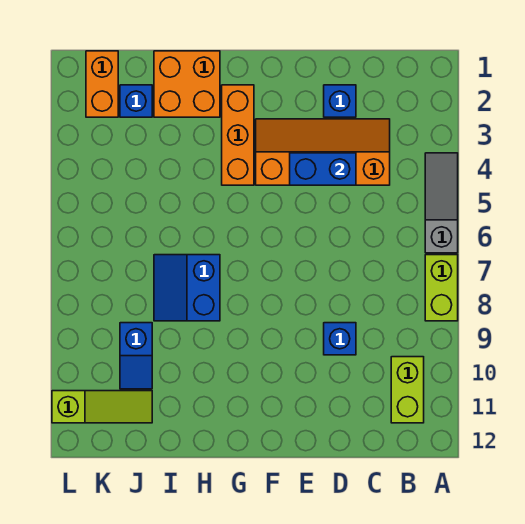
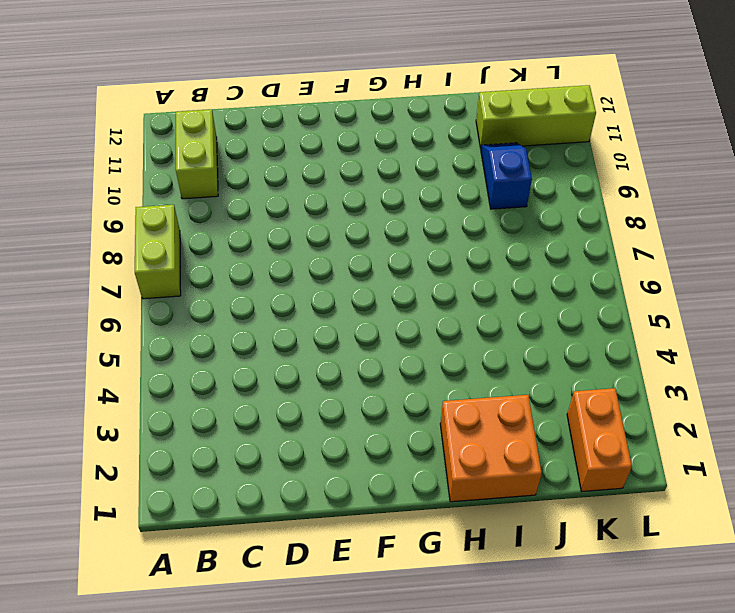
lime 1x3 brick [476,85,596,148] -> lime 1x3 slope [52,391,152,423]
none -> grey 1x3 slope [425,153,458,253]
none -> orange 2x4 slope [256,119,390,185]
none -> blue 1x1 brick [324,85,356,117]

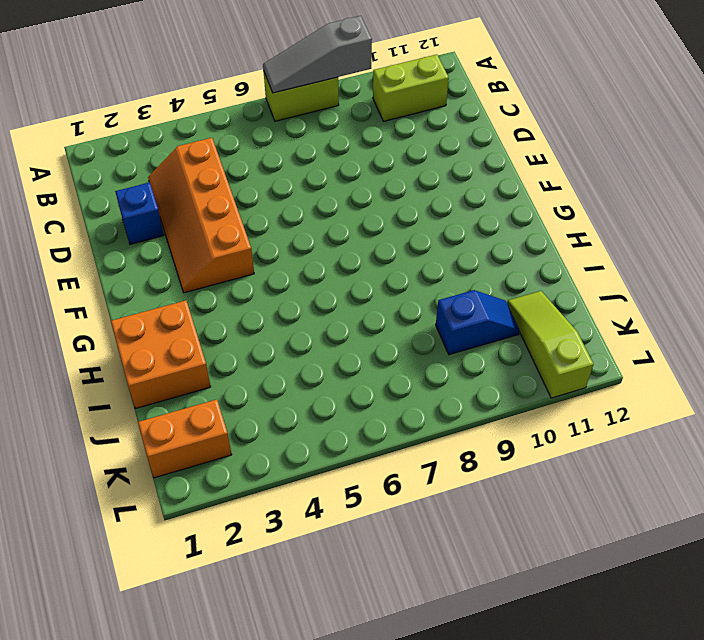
grey 1x3 slope [263,16,372,93] -> grey 1x3 slope moved to [425,153,458,253]
none -> blue 1x1 brick [324,323,356,355]
none -> orange 1x3 brick [222,85,254,185]
none -> blue 2x2 slope [154,255,220,321]

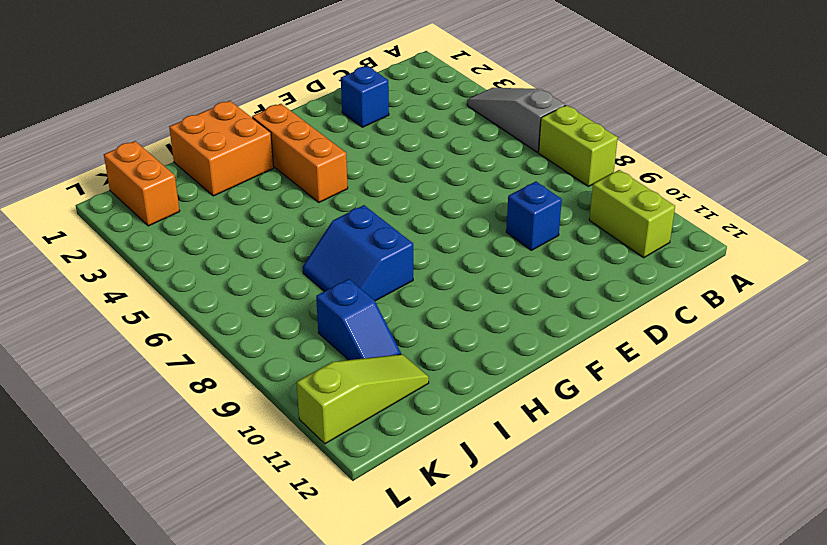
none -> orange 2x4 slope [256,119,390,185]
none -> blue 1x1 brick [120,85,152,117]
none -> blue 1x2 brick [290,153,356,185]

